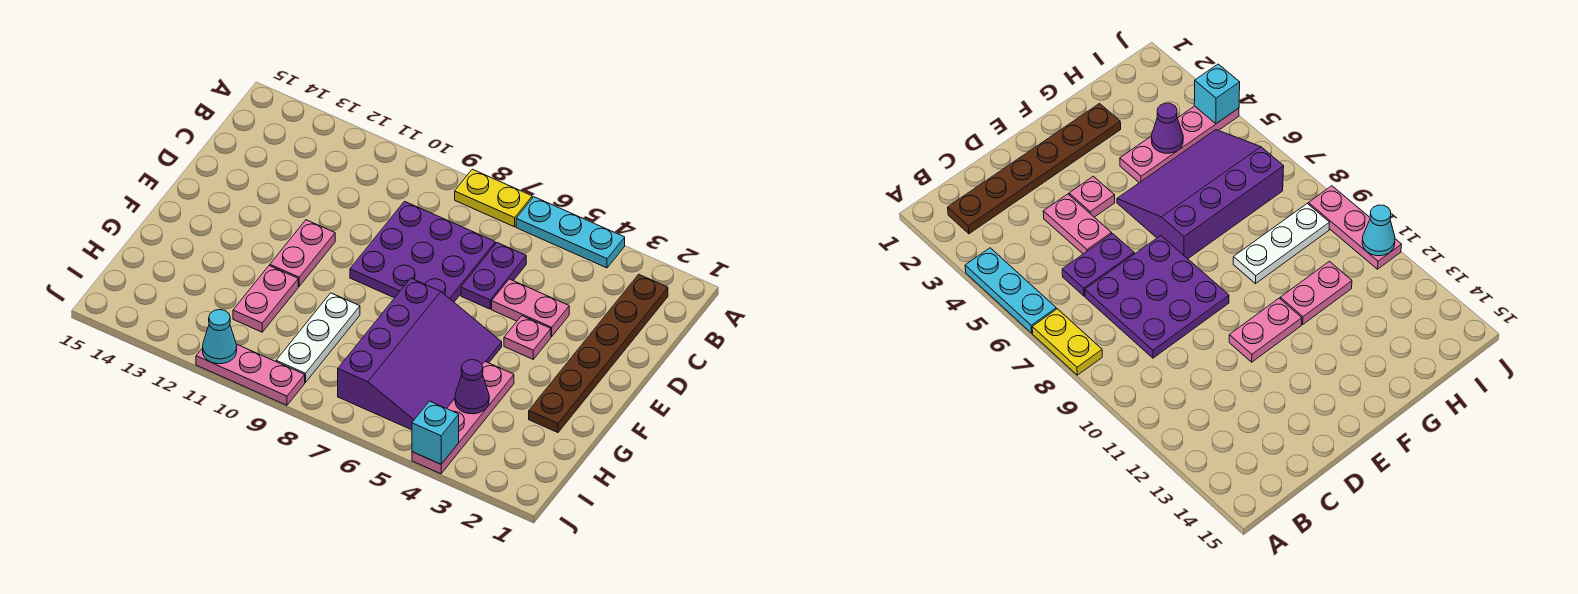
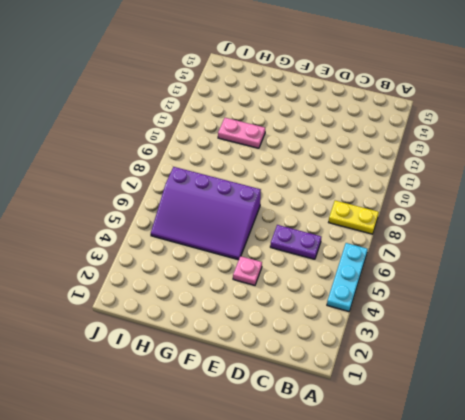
yellow 1x2 plate [329,201,379,234] -> yellow 1x2 plate turned to [455,169,532,227]
none -> brown 1x6 plate [529,274,668,433]
none -> purple 3x3 plate [350,201,495,302]
none -> pink 1x2 plate [492,279,569,336]

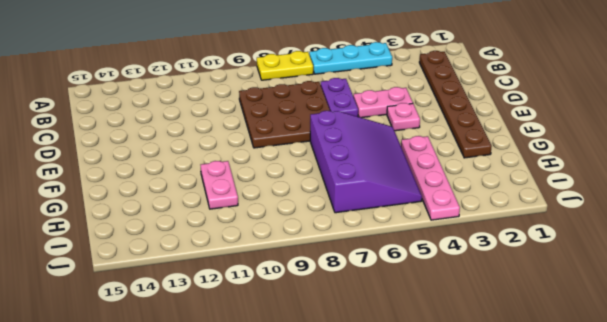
brown 3x3 plate [239,81,330,148] -> purple 3x3 plate [350,201,495,302]
none -> pink 1x2 plate [270,220,335,286]
none -> white 1x3 plate [276,293,360,383]
none -> pink 1x3 plate [196,344,305,405]

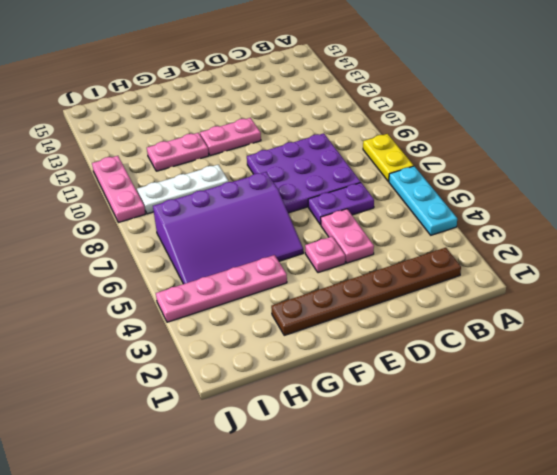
none -> purple 1x1 cone [455,360,489,414]
none -> cyan 1x1 brick [412,401,459,464]
none -> cyan 1x1 cone [203,310,237,364]

